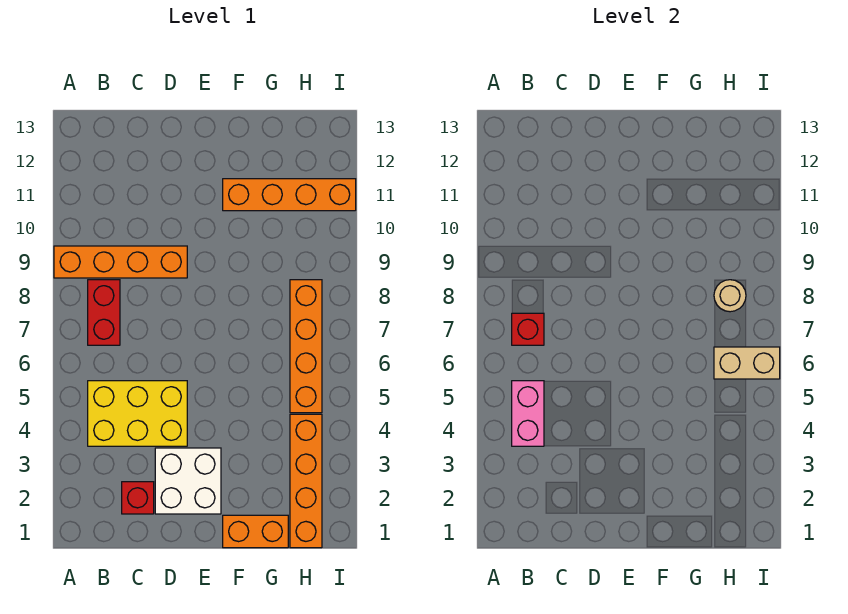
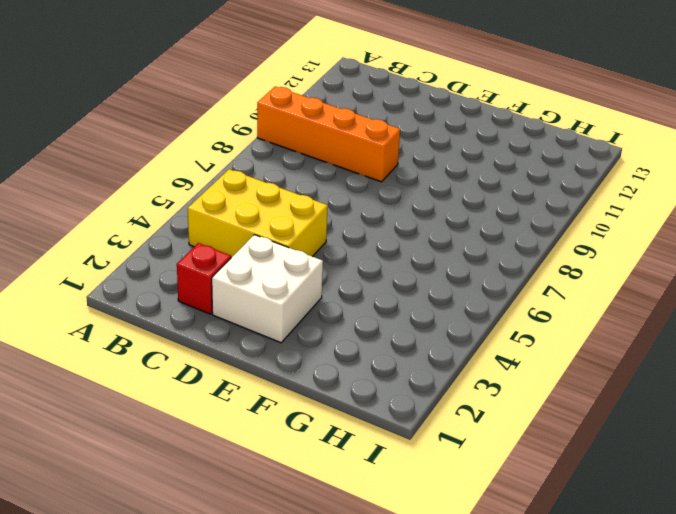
none -> red 1x2 brick [88,280,120,345]
none -> orange 1x2 brick [223,515,288,548]
none -> orange 1x4 brick [223,179,356,211]

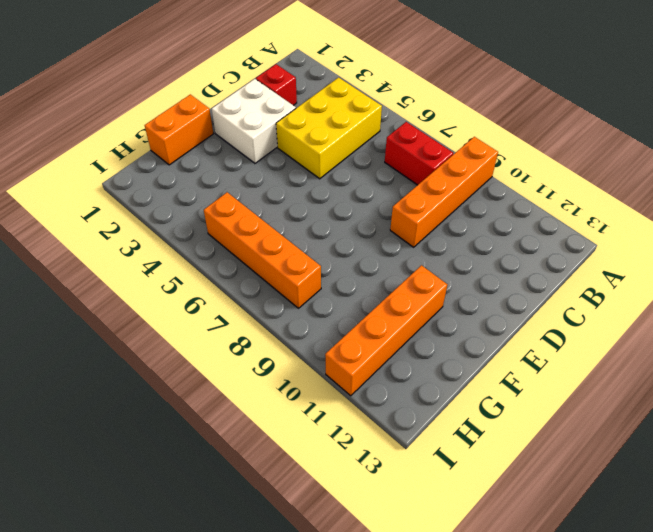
none -> orange 1x4 brick [290,414,322,548]
none -> pink 1x2 brick [512,381,544,446]
none -> red 1x1 brick [512,313,544,345]

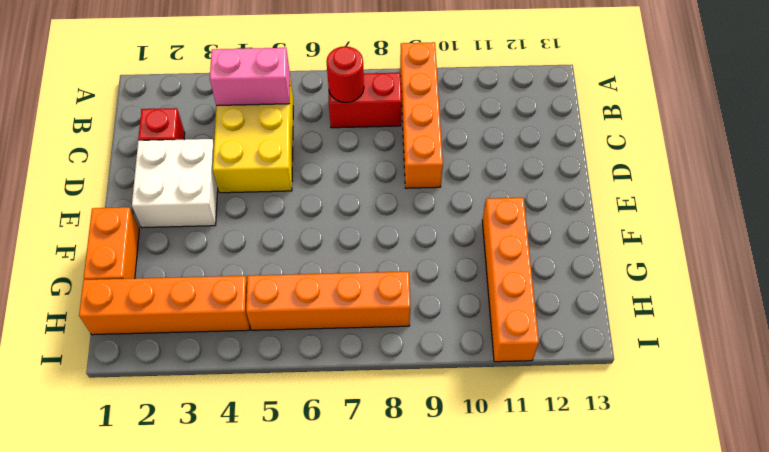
red 1x1 round brick [326,46,364,102] -> red 1x1 brick [512,313,544,345]
none -> tan 1x2 brick [714,347,780,379]
none -> tan 1x1 round brick [714,280,746,312]

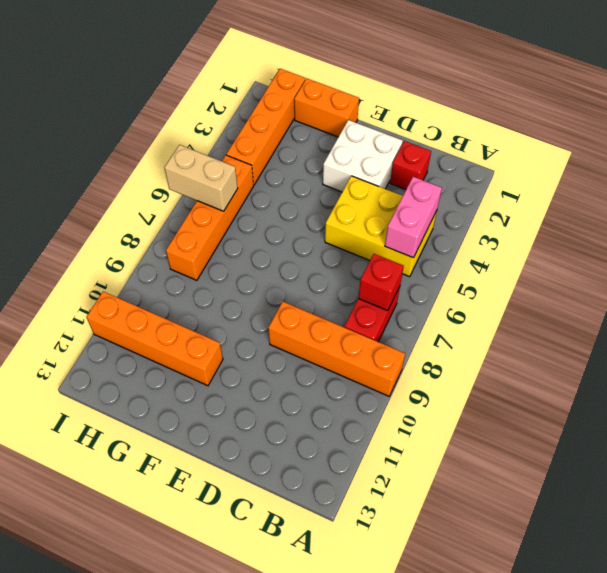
none -> tan 1x1 round brick [714,280,746,312]

